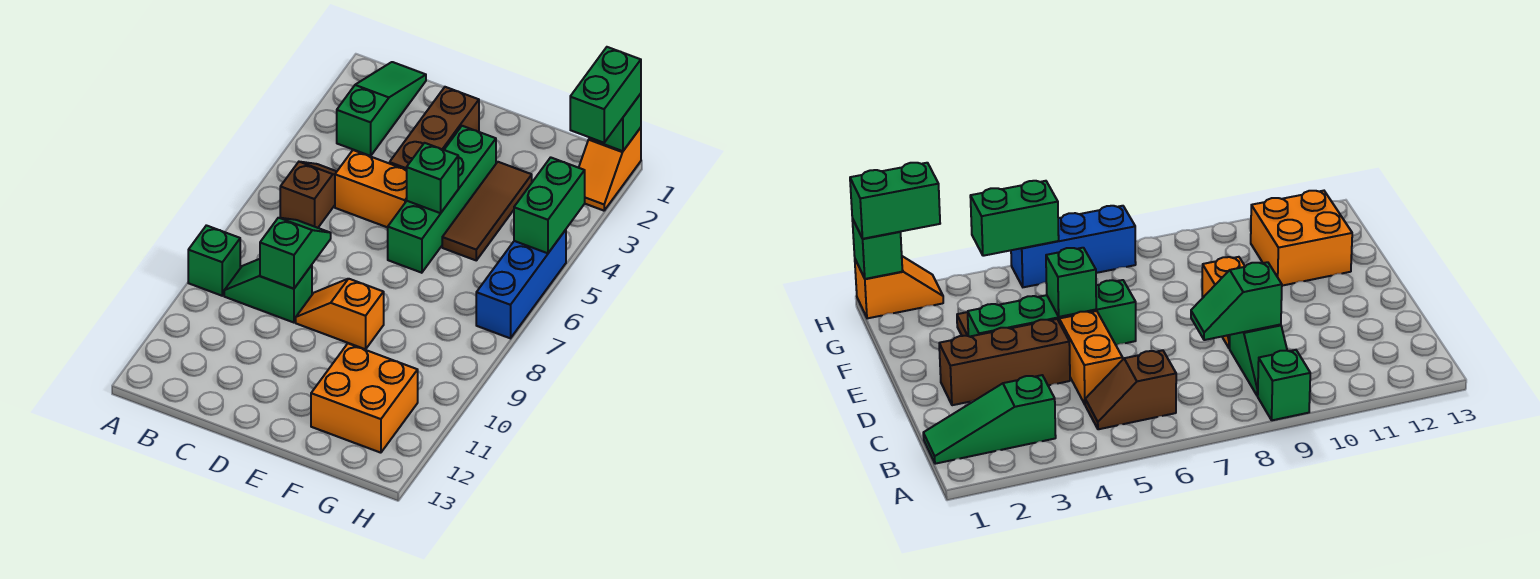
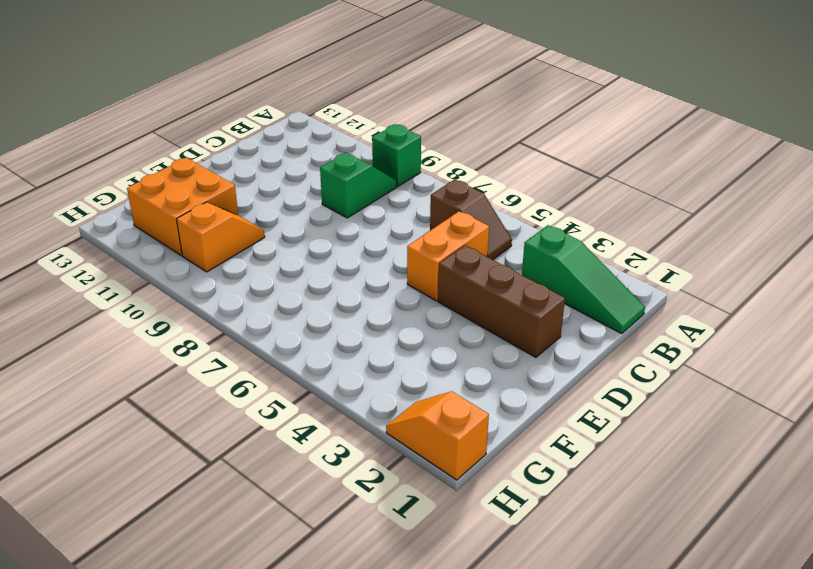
orange 1x2 slope [176,202,265,272] -> orange 1x2 slope moved to [296,279,384,349]
none -> green 1x4 brick [388,126,496,273]
none -> brown 1x3 tile [442,162,532,260]
none -> blue 1x3 brick [476,230,566,338]

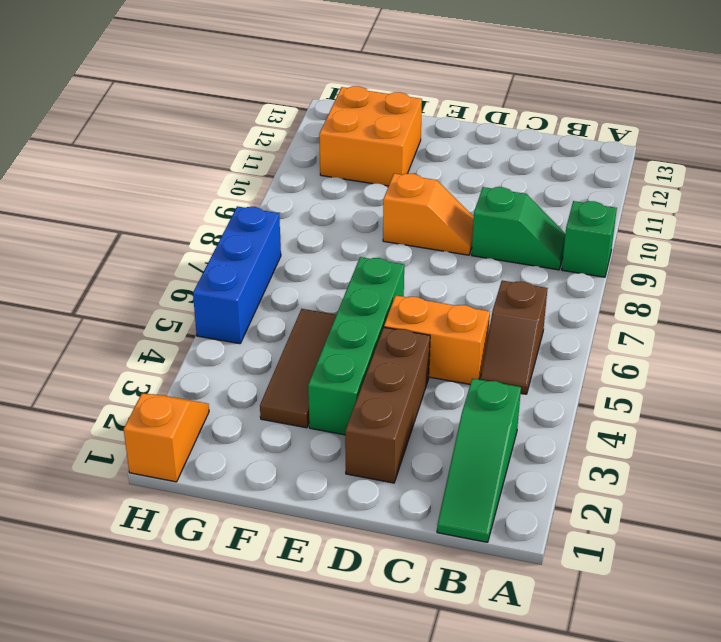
none -> green 1x2 slope [260,218,331,289]
none -> green 1x1 brick [407,143,458,213]
none -> green 1x1 brick [589,94,641,151]

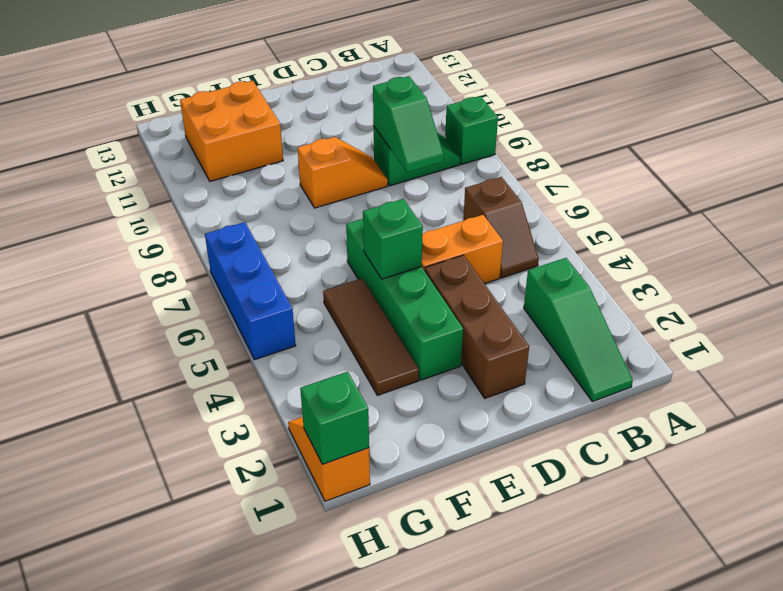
none -> green 1x2 brick [514,157,585,253]
none -> green 1x2 brick [570,47,641,143]

